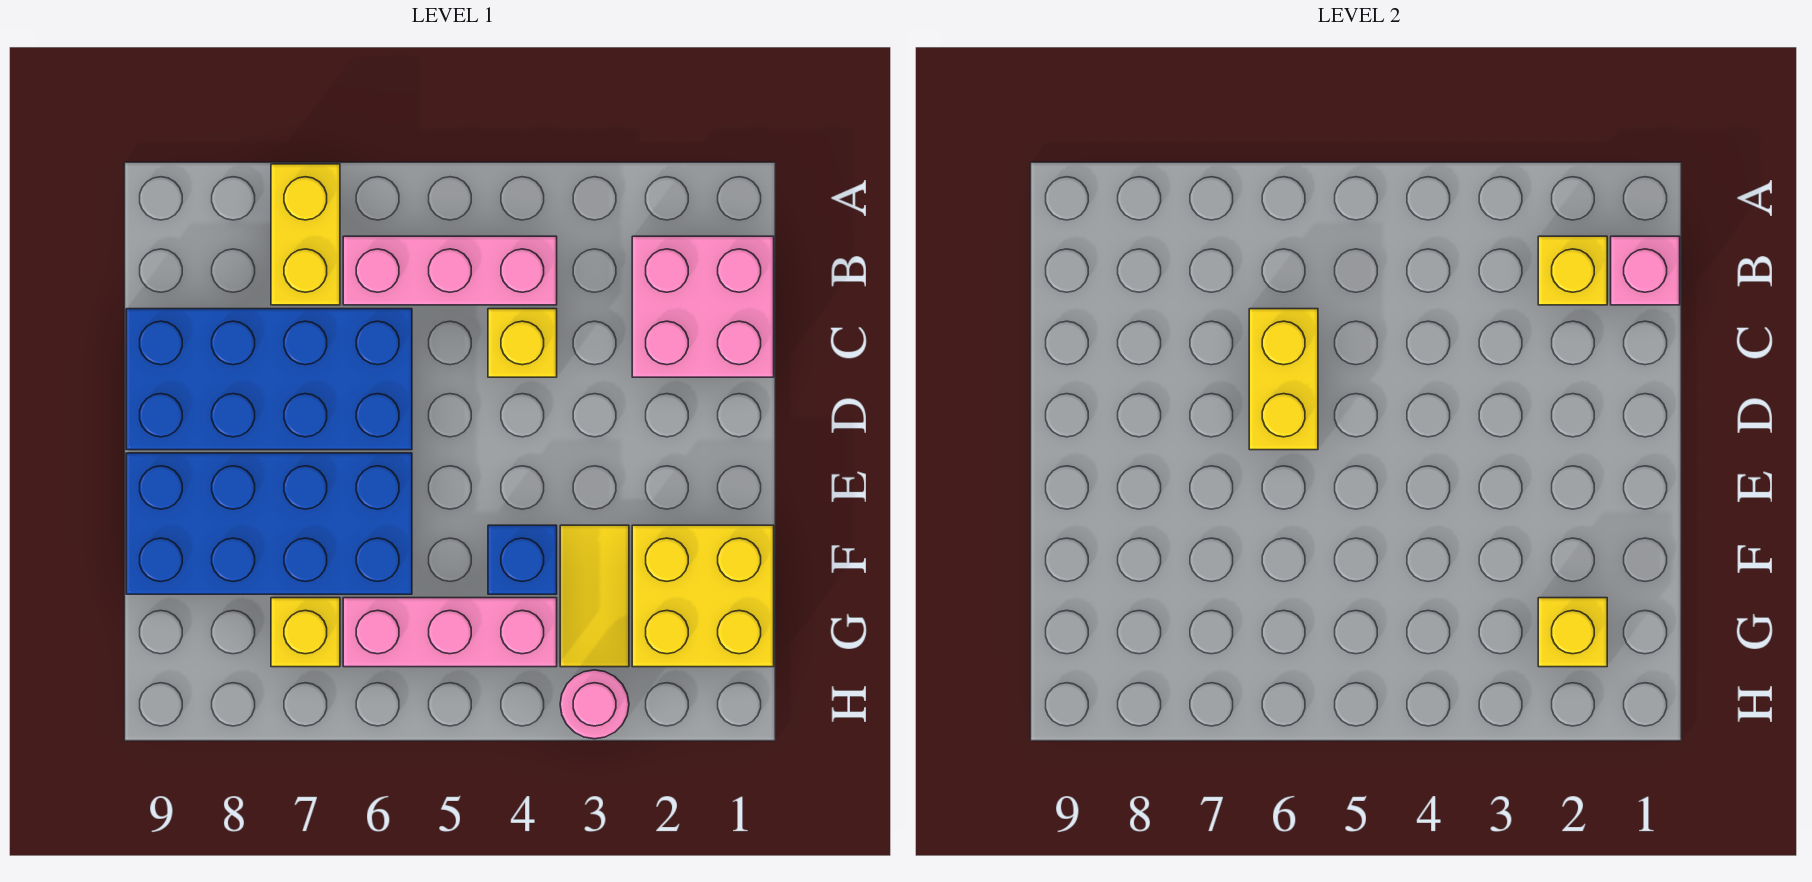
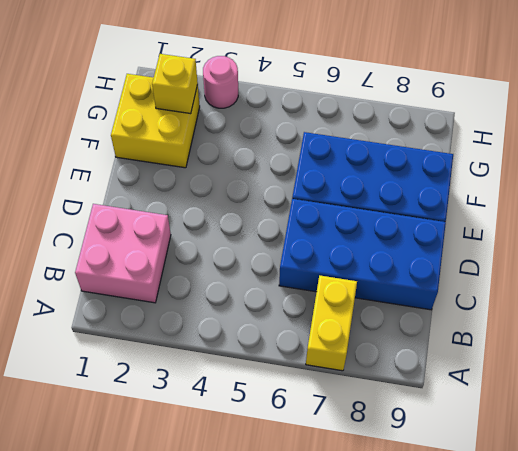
none -> pink 1x3 brick [343,236,557,305]
none -> yellow 1x1 brick [488,309,557,377]
none -> yellow 1x2 tile [560,525,629,667]

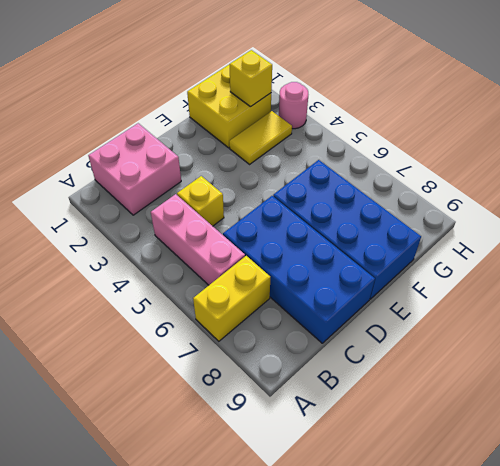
none -> blue 1x1 brick [488,525,557,594]
none -> pink 1x3 brick [343,598,557,667]
none -> yellow 1x1 brick [271,598,340,667]

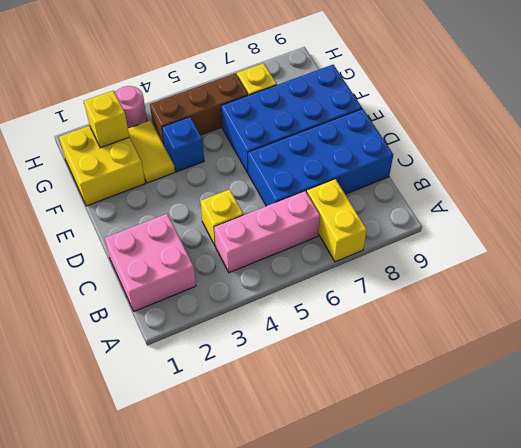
brown 1x3 brick [150,73,248,145] -> pink 1x3 brick [343,598,557,667]
none -> pink 1x1 brick [1611,236,1680,305]
none -> yellow 1x1 brick [1538,236,1607,305]
none -> yellow 1x2 brick [1249,309,1318,450]

